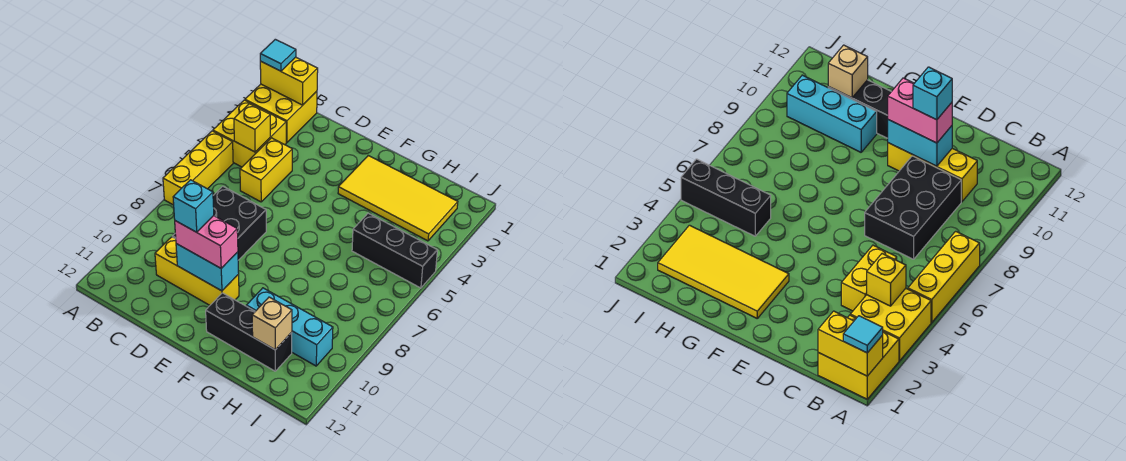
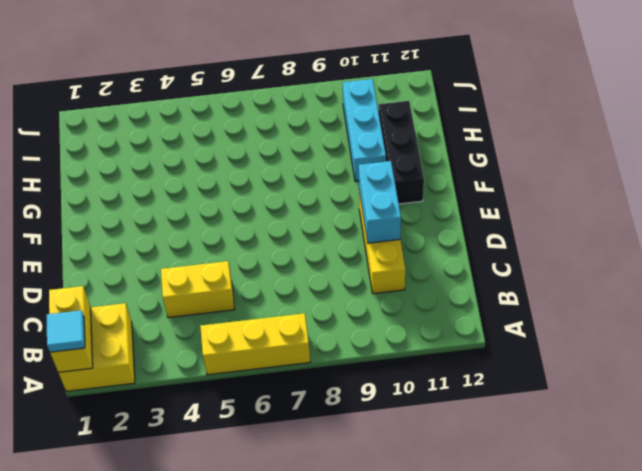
none -> yellow 2x2 brick [213,100,286,167]
none -> black 2x3 brick [172,186,266,260]
none -> yellow 2x4 tile [338,156,458,241]

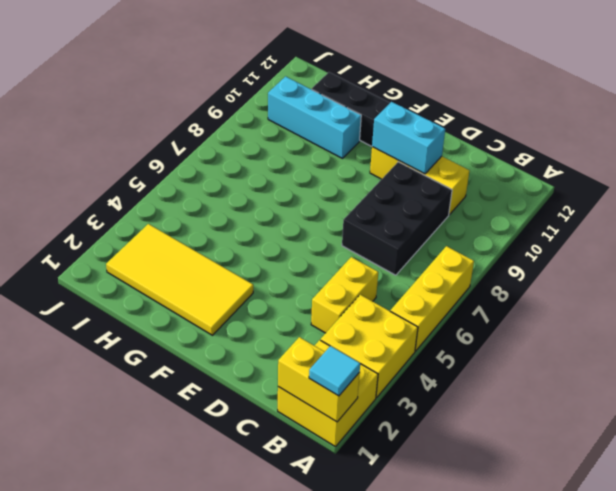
none -> black 1x3 brick [352,213,437,288]
none -> yellow 1x1 brick [234,104,270,152]
none -> tan 1x1 brick [252,297,292,350]

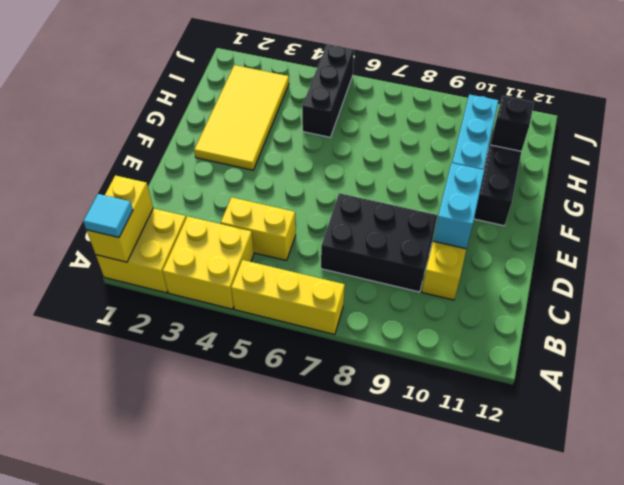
black 1x1 brick [491,96,534,151] -> tan 1x1 brick [252,297,292,350]
none -> yellow 1x1 brick [234,104,270,152]
none -> pink 1x2 brick [175,216,238,268]
none -> cyan 1x1 brick [173,180,214,232]

